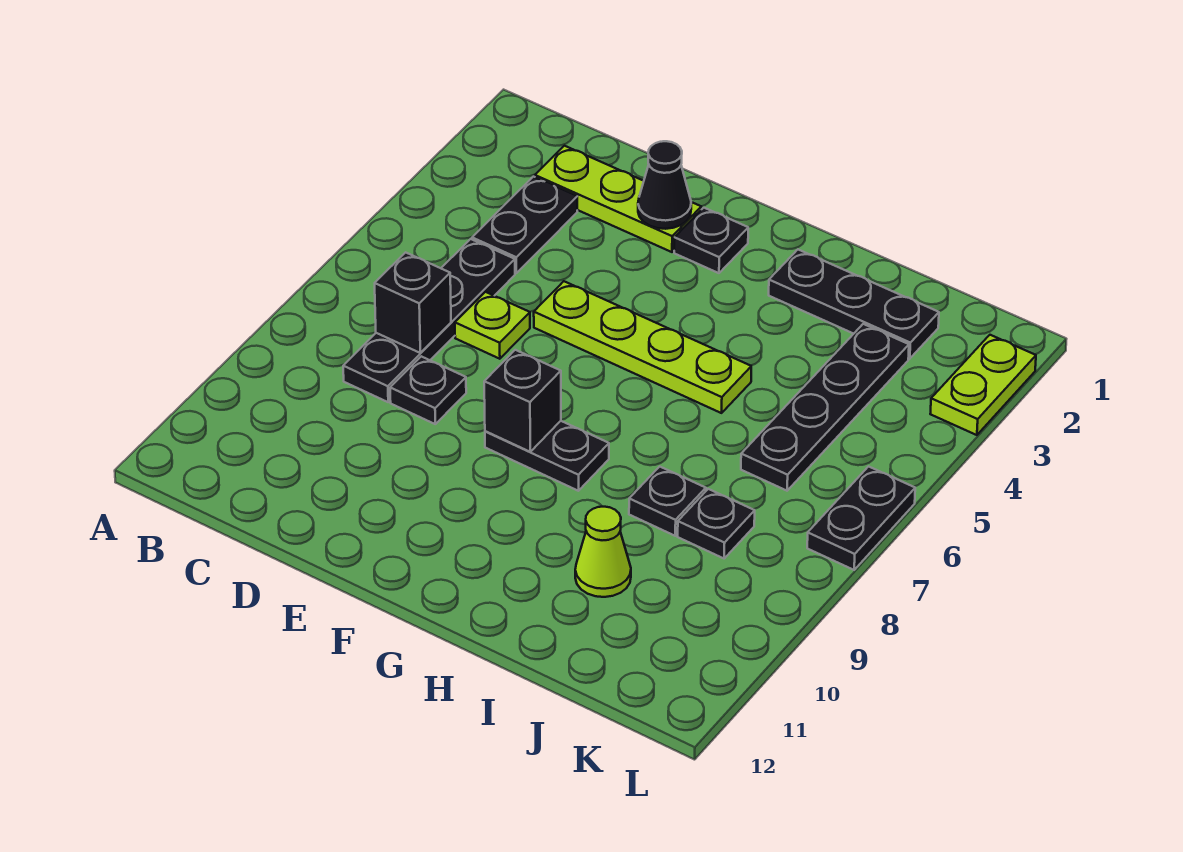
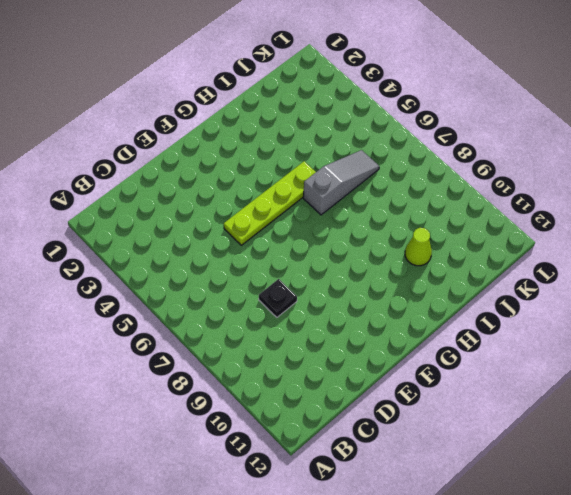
grey 1x3 slope [303,150,379,215] -> black 1x4 plate [741,324,909,491]
none -> lime 1x3 plate [535,146,701,252]
none -> black 1x2 plate [472,177,577,273]
none -> black 1x4 plate [343,239,515,402]

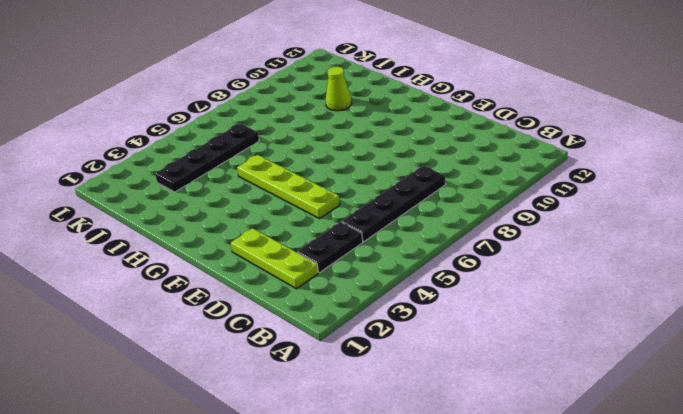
none -> lime 1x1 plate [455,292,530,359]
none -> black 1x1 plate [390,356,466,424]
none -> black 1x1 plate [674,208,748,273]

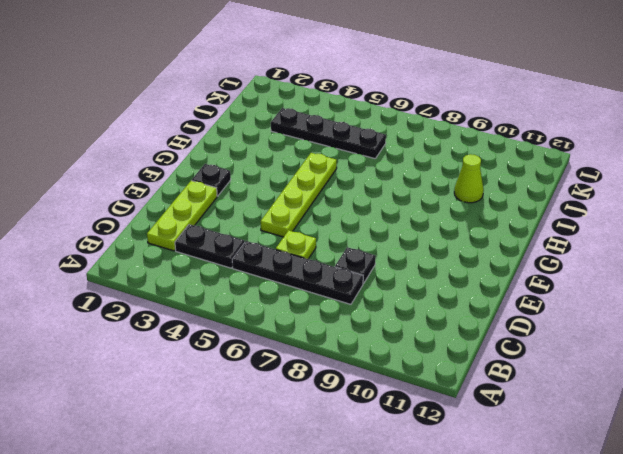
none -> black 1x2 plate [485,421,609,491]
none -> black 1x3 plate [769,250,939,359]
none -> black 1x1 plate [629,467,706,536]

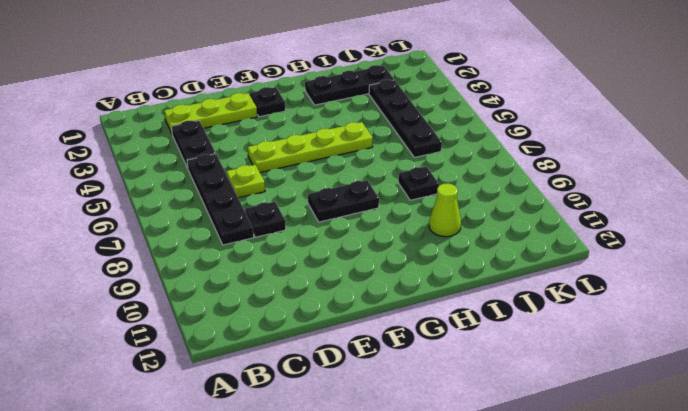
none -> black 1x1 plate [678,489,755,558]
none -> lime 1x2 plate [930,335,1036,435]
none -> black 1x2 plate [807,466,915,570]

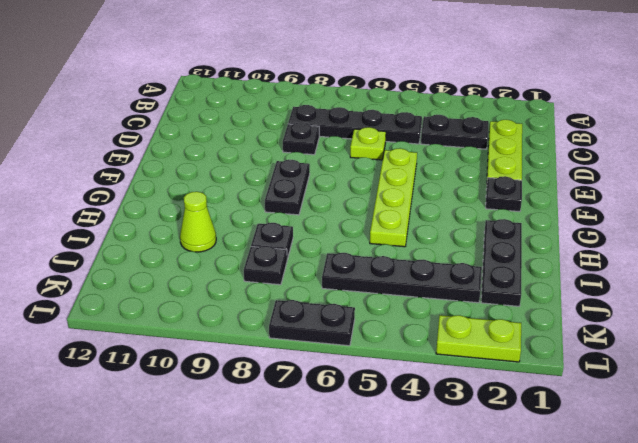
none -> black 1x1 brick [375,252,451,353]
none -> black 1x1 cone [638,141,691,229]
none -> black 1x1 brick [484,350,561,452]

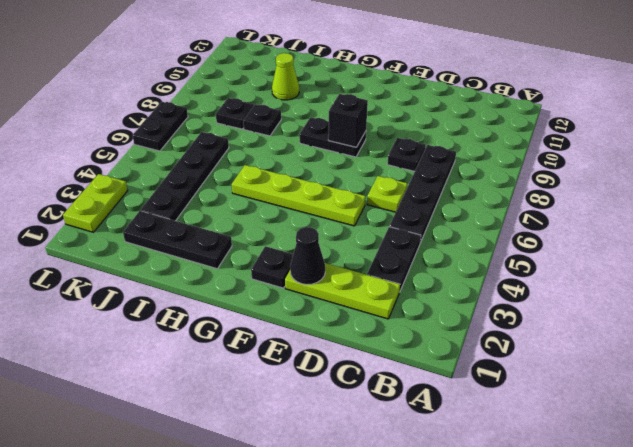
none -> black 1x1 brick [375,252,451,353]

